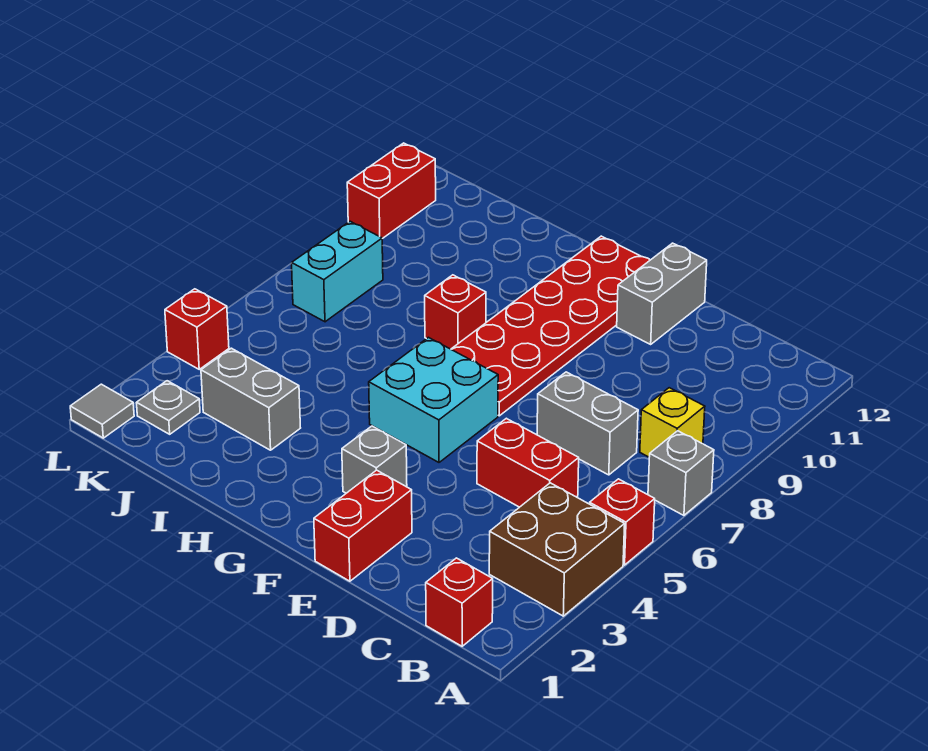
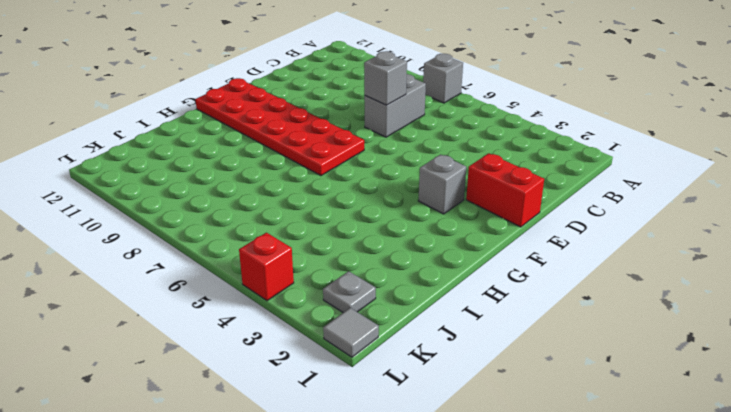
grey 1x1 brick [364,51,407,105] -> none
none -> brown 2x2 brick [489,483,625,616]
none -> red 1x1 brick [590,479,655,565]
none -> red 1x1 brick [426,558,493,646]

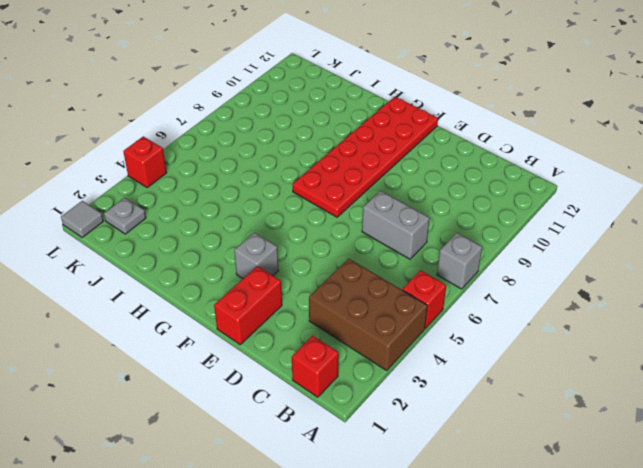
brown 2x3 brick [309,259,427,370] -> brown 2x2 brick [489,483,625,616]
none -> yellow 1x1 brick [640,388,705,457]
none -> red 1x2 brick [477,418,579,507]
none -> grey 1x2 brick [617,243,707,344]

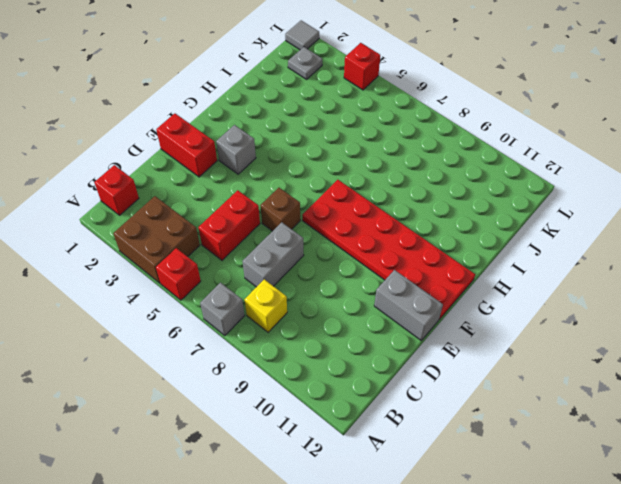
brown 1x1 brick [260,188,300,231] -> none
none -> cyan 2x2 brick [369,337,498,462]
none -> red 1x1 brick [425,275,486,349]
none -> grey 1x2 brick [201,348,300,450]

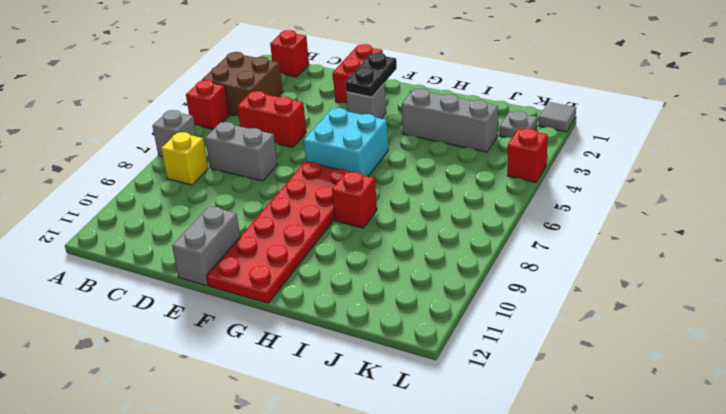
black 1x2 plate [345,53,397,97] -> none
grey 1x3 brick [402,89,498,152] -> grey 1x2 brick [201,348,300,450]
none -> cyan 1x2 brick [292,221,383,322]
none -> red 1x2 brick [347,143,436,239]

